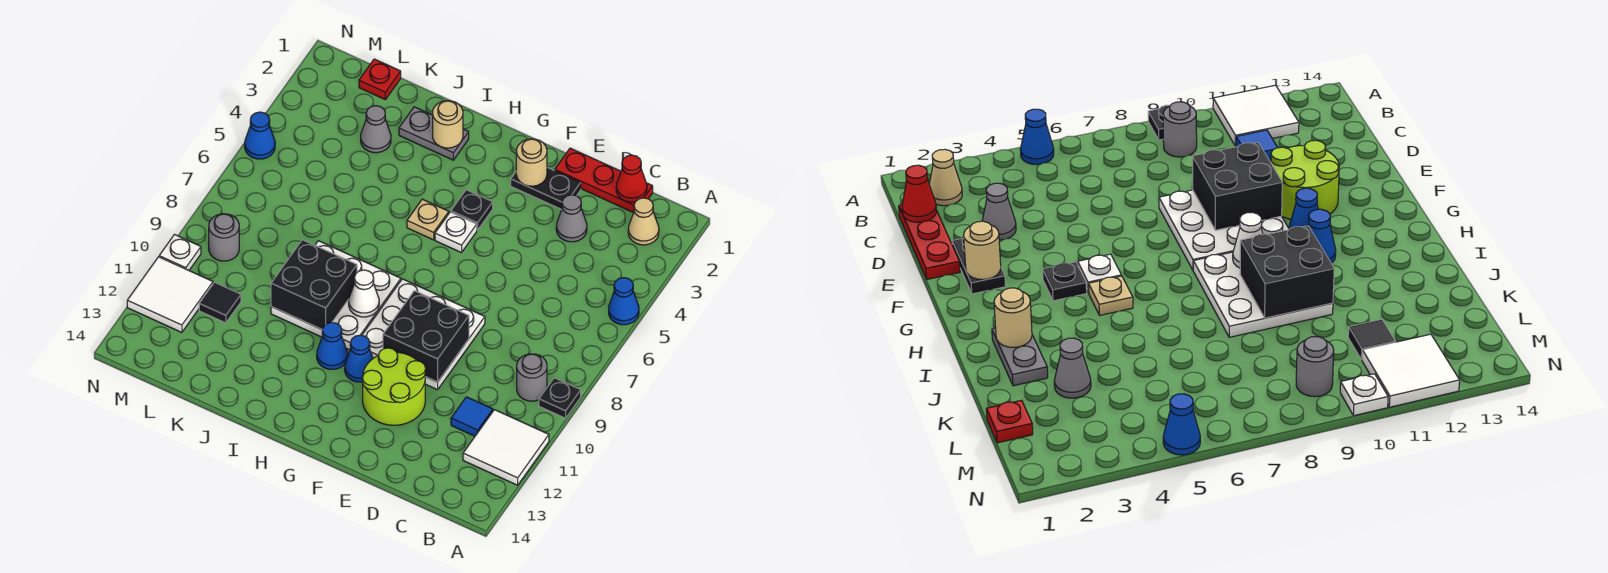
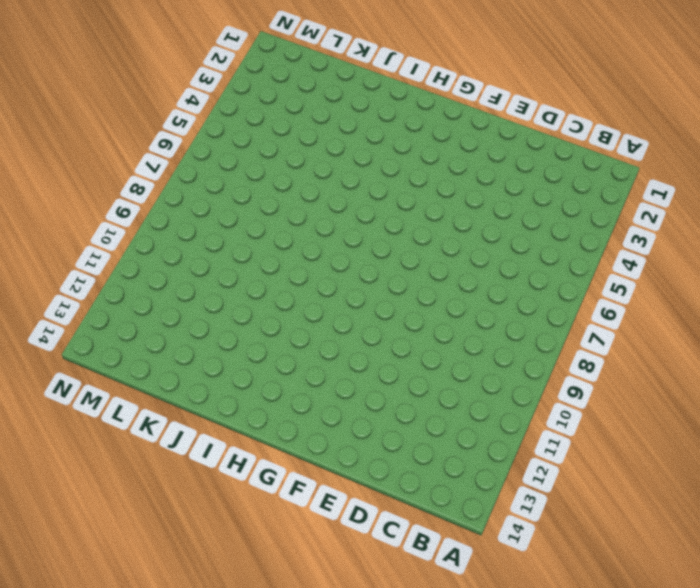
none -> blue 1x1 cone [609,278,639,325]
none -> black 1x1 plate [539,378,581,418]
none -> white 2x2 tile [463,410,549,485]
none -> tan 1x1 cone [628,198,659,245]

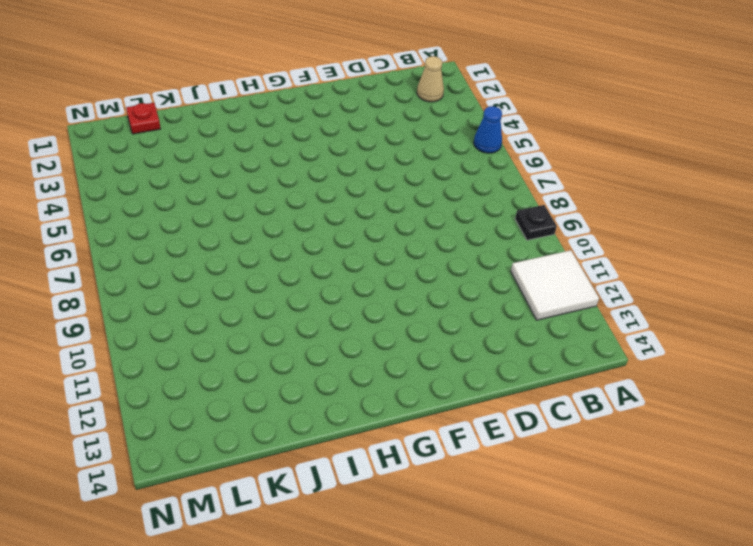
none -> grey 1x1 round brick [517,354,547,401]
none -> red 1x3 plate [555,148,653,213]
none -> blue 1x1 tile [451,397,493,436]
none -> grey 1x1 cone [556,195,587,242]

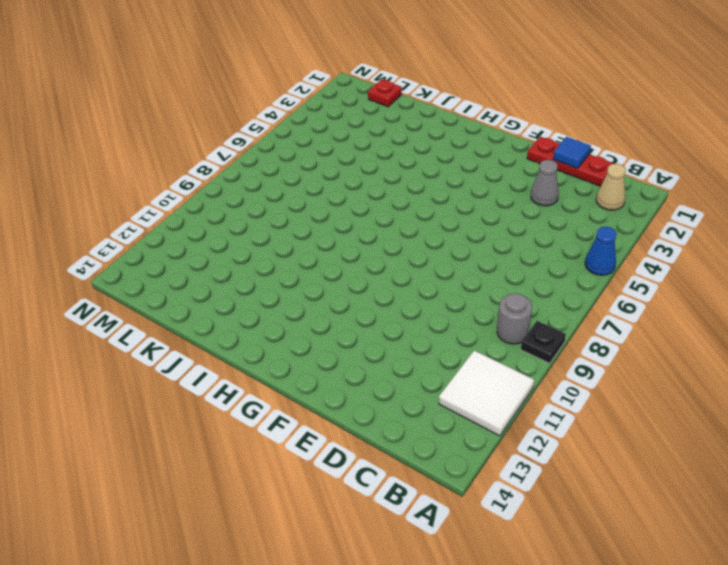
blue 1x1 tile [553,137,591,168] -> blue 1x1 tile moved to [451,397,493,436]
none -> black 1x2 plate [511,167,581,209]
none -> white 3x3 plate [362,279,485,390]
none -> lime 2x2 round brick [362,348,426,425]
none -> black 1x1 plate [451,190,493,230]

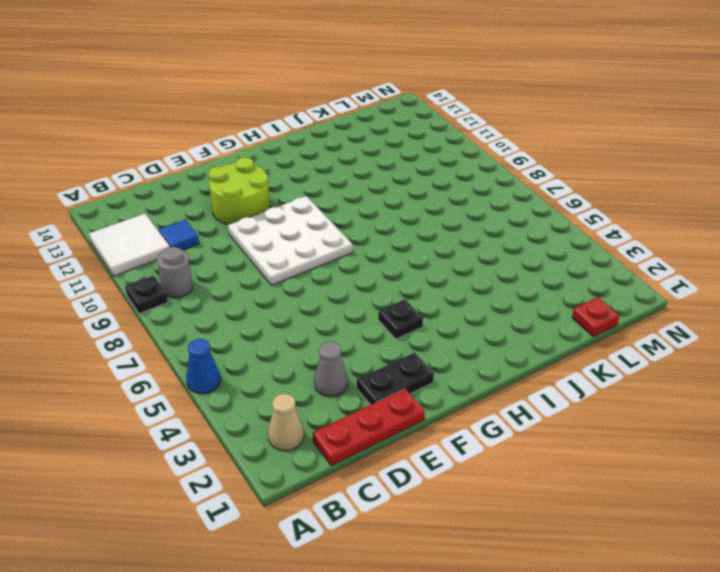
none -> white 1x1 plate [435,212,477,253]
none -> blue 1x1 cone [345,335,373,382]
none -> tan 1x1 plate [407,199,449,240]
none -> white 3x3 plate [271,241,401,350]

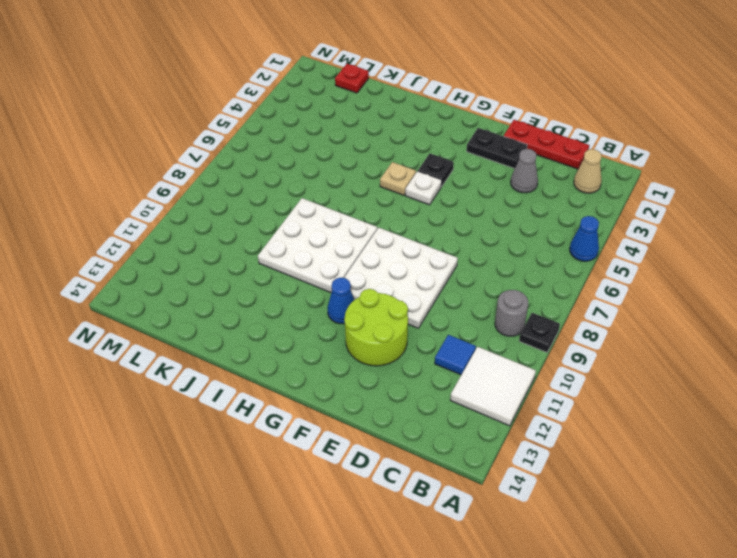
none -> blue 1x1 cone [317,323,347,369]
none -> grey 1x2 plate [399,107,469,160]
none -> grey 1x1 cone [361,106,391,153]
none -> black 1x1 tile [199,282,241,323]

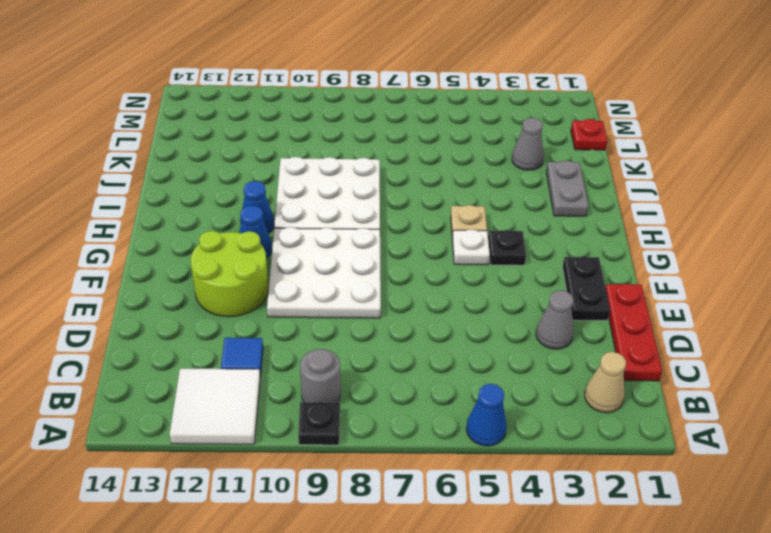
none -> black 1x1 tile [199,282,241,323]
none -> grey 1x1 round brick [209,214,239,261]
none -> white 2x2 tile [127,257,213,332]
none -> blue 1x1 cone [245,112,275,159]

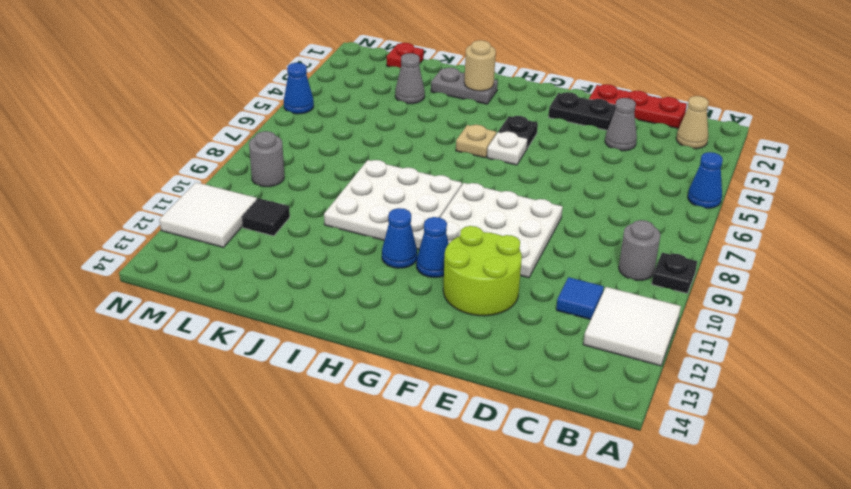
none -> white 1x1 plate [159,235,201,270]
none -> red 1x1 cone [616,155,647,202]
none -> black 2x2 brick [383,291,469,382]
none -> tan 1x1 round brick [516,139,547,186]

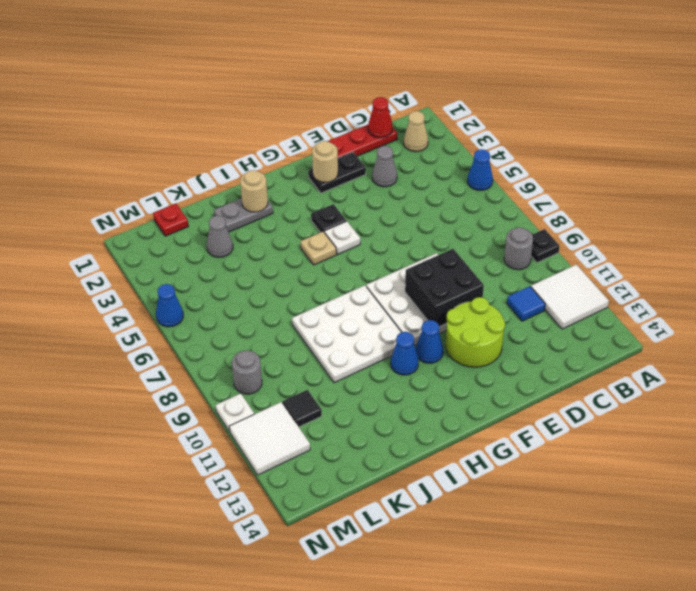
none -> white 1x1 cone [349,270,379,317]
none -> black 2x2 brick [271,240,357,330]

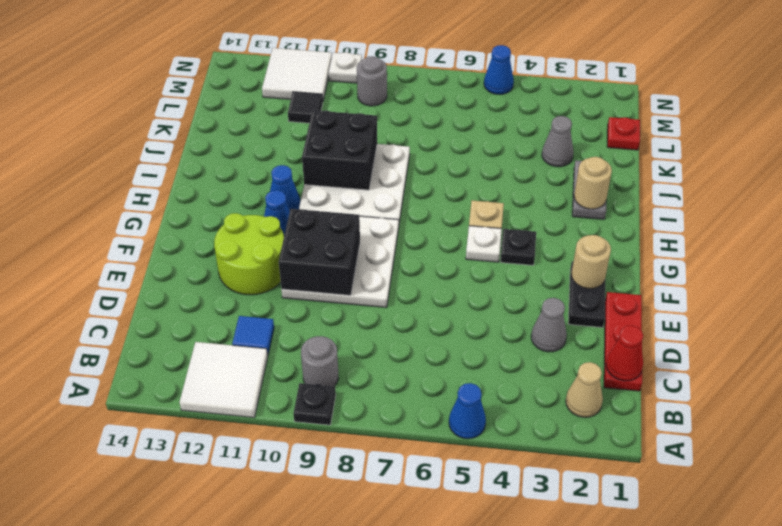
none -> white 1x1 cone [349,270,379,317]

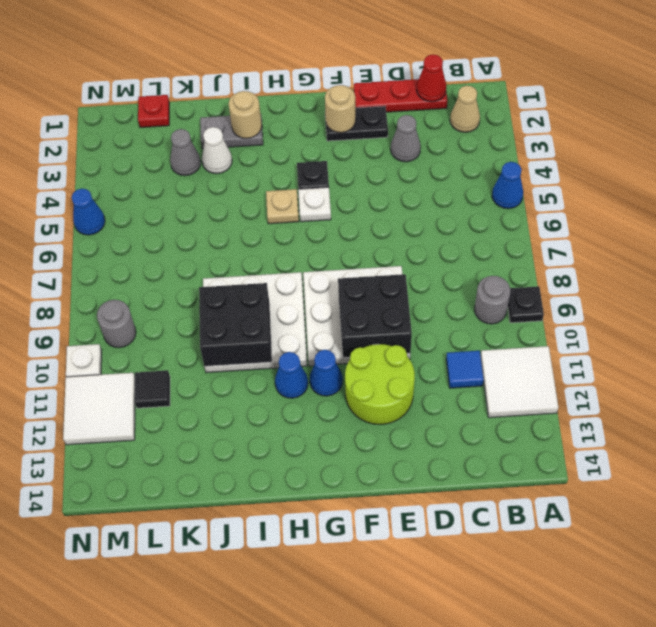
white 1x1 cone [202,127,232,174] -> white 1x1 cone moved to [349,270,379,317]

